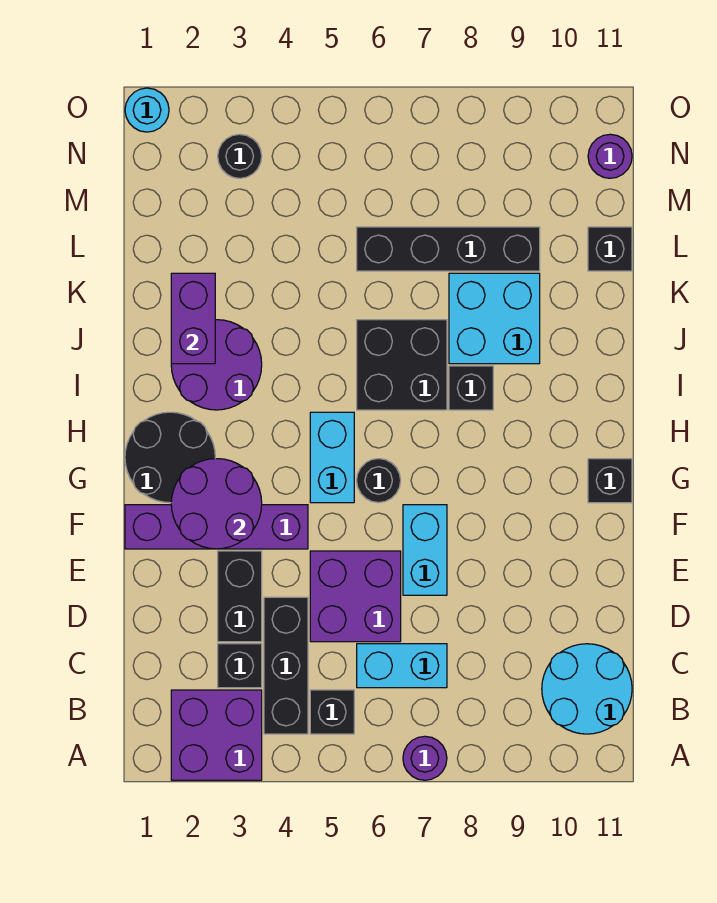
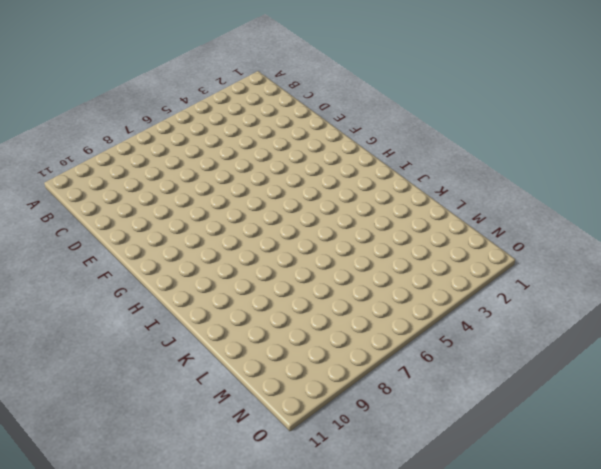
none -> purple 2x2 brick [171,690,262,780]
none -> purple 1x1 round brick [403,736,447,780]
none -> black 1x3 brick [264,597,308,734]

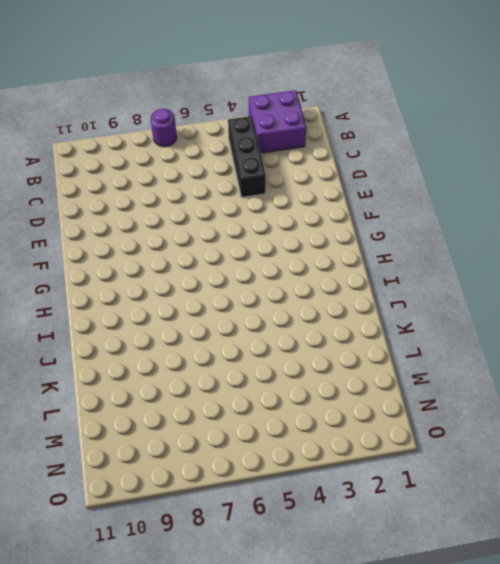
none -> black 1x1 brick [310,690,354,734]
none -> cyan 2x2 round brick [542,644,632,734]
none -> black 1x1 brick [218,644,262,688]

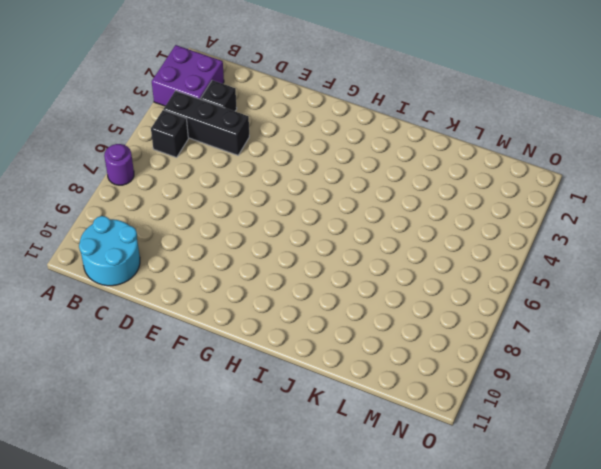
none -> cyan 1x2 brick [357,644,447,688]
none -> black 1x2 brick [218,551,262,642]
none -> purple 2x2 brick [310,551,401,642]

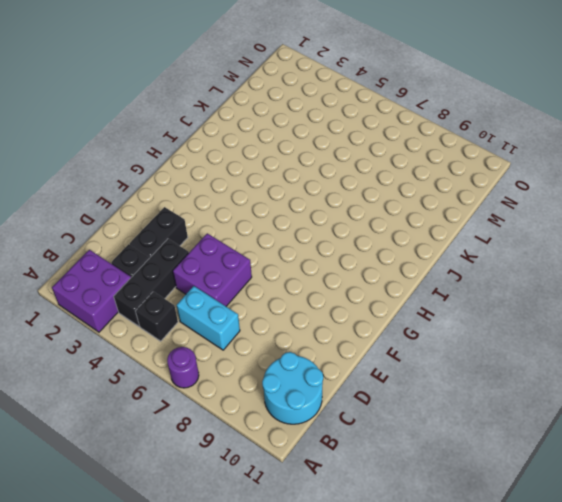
none -> cyan 1x2 brick [403,505,447,595]
none -> purple 1x4 brick [125,505,308,549]
none -> black 2x2 round brick [125,412,215,503]

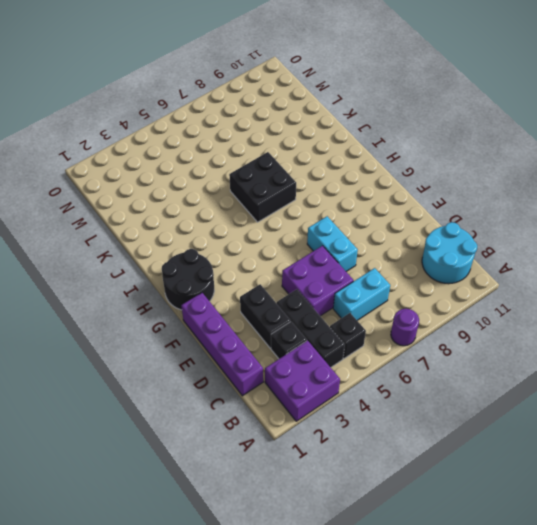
purple 1x4 brick [181,293,263,396] -> purple 1x4 brick turned to [125,505,308,549]
none -> cyan 1x2 brick [310,412,354,503]
none -> black 1x1 round brick [357,459,401,503]
none -> black 1x1 brick [588,459,632,503]

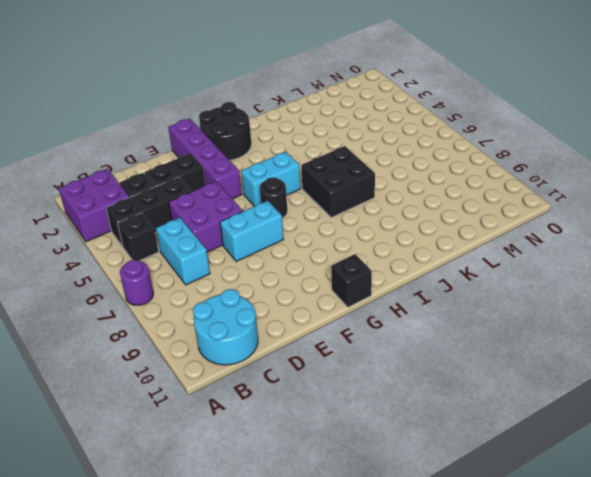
none -> purple 2x2 round brick [171,320,262,410]
none -> black 1x1 brick [449,366,493,410]
none -> cyan 2x2 brick [449,273,540,364]

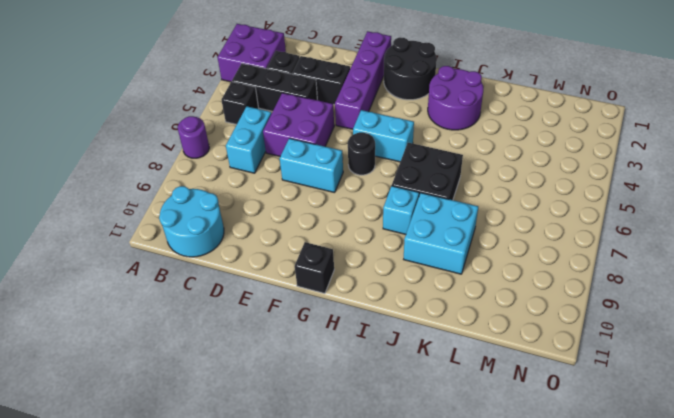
cyan 1x1 brick [383,186,419,234] -> black 1x1 brick [449,366,493,410]
none -> black 1x4 brick [357,227,540,271]
none -> black 1x1 brick [588,227,632,271]
none -> black 1x1 round brick [218,134,262,178]

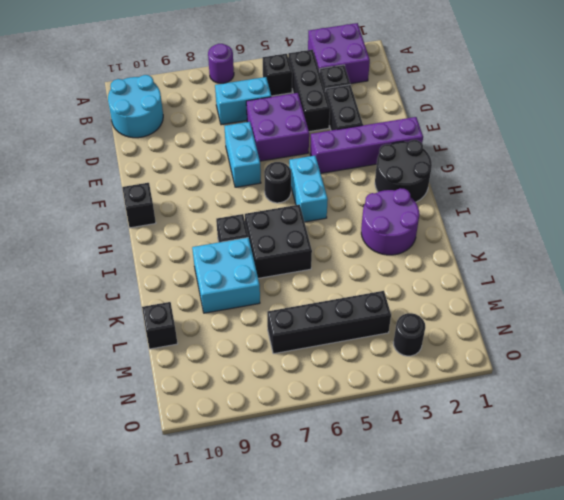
black 1x4 brick [267,291,391,354] -> black 1x4 brick moved to [357,227,540,271]
none -> purple 1x1 round brick [588,134,632,178]
none -> cyan 1x1 round brick [125,88,169,132]
none -> purple 2x2 round brick [171,459,262,549]

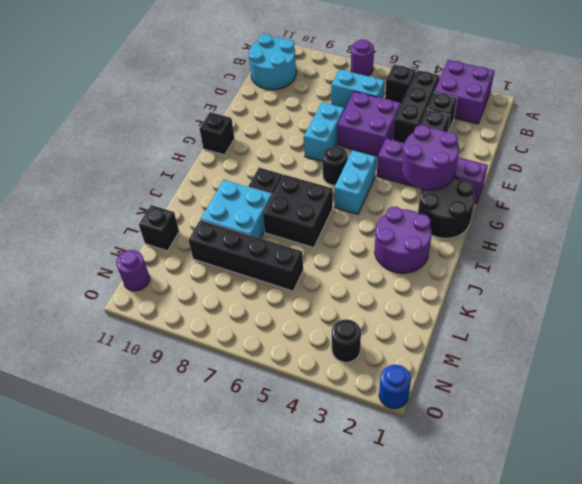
blue 1x1 round brick [379,365,411,409] -> cyan 1x1 round brick [125,88,169,132]
none -> purple 1x2 brick [171,273,215,364]

